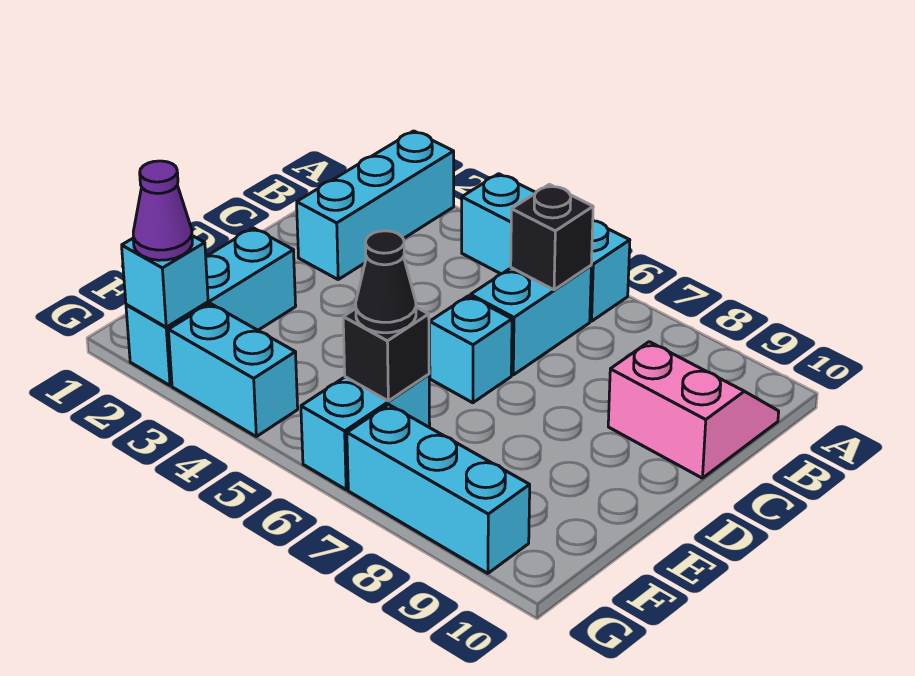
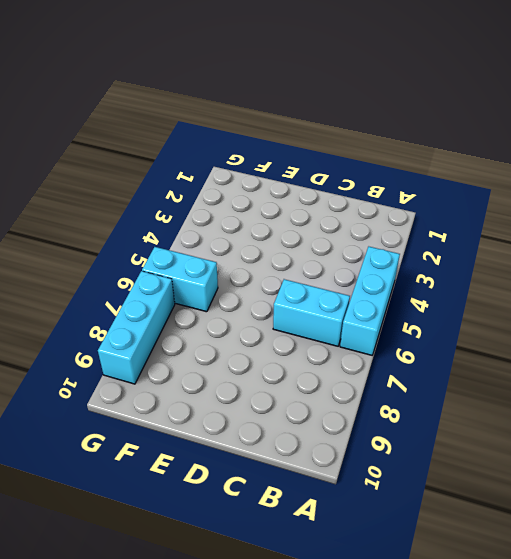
none -> cyan 1x3 brick [297,131,454,279]
none -> pink 2x2 slope [608,342,779,478]
none -> cyan 1x1 brick [430,296,512,403]

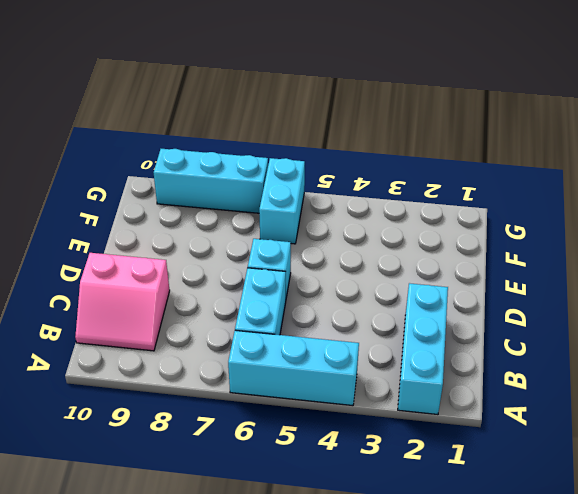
none -> cyan 1x3 brick [126,228,296,386]
none -> cyan 1x2 brick [168,304,298,437]
none -> black 1x1 brick [511,185,593,290]

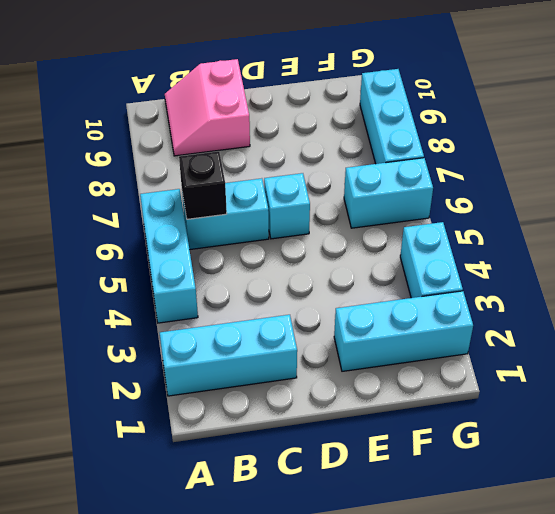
none -> black 1x1 brick [343,307,429,401]
none -> cyan 1x1 brick [122,236,208,327]
none -> black 1x1 cone [356,231,416,333]

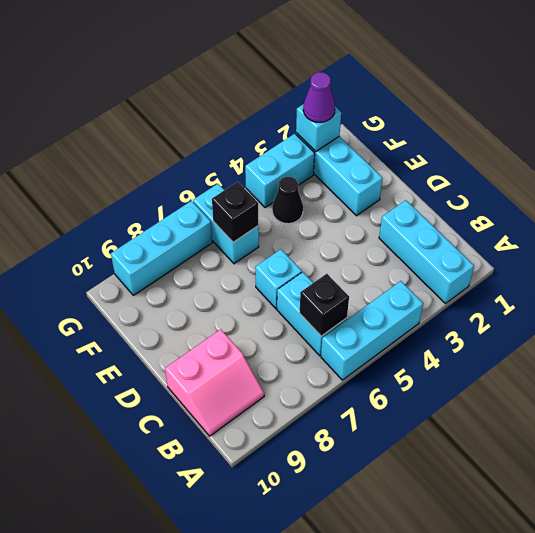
black 1x1 cone [272,177,303,224] -> black 1x1 cone moved to [356,231,416,333]

